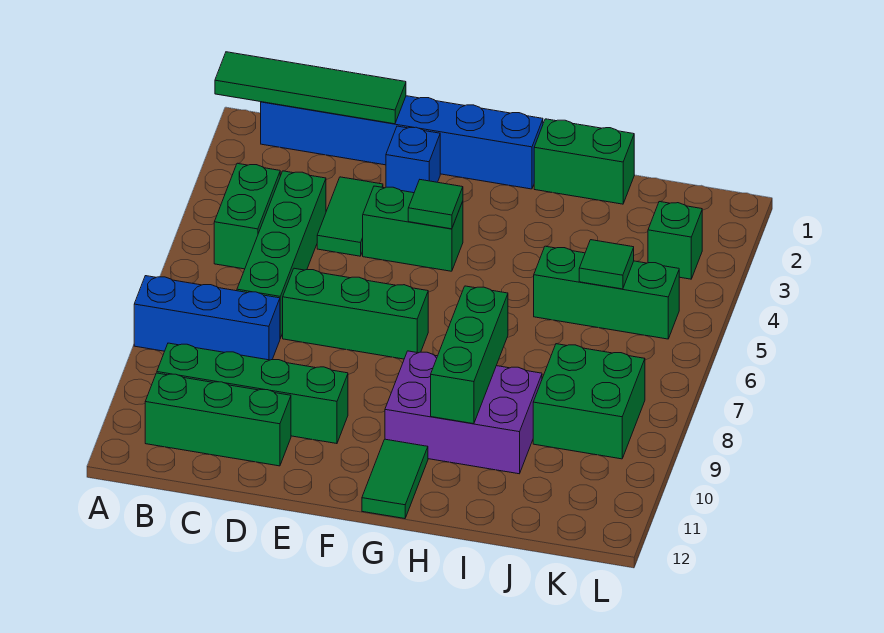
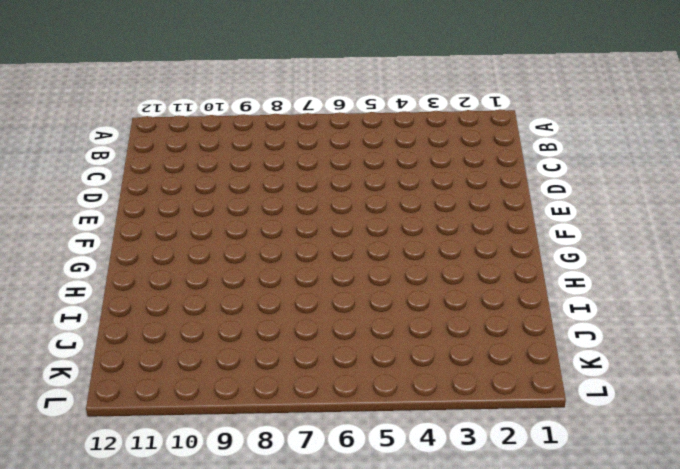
none -> blue 1x3 brick [134,276,280,360]
none -> blue 1x6 brick [261,96,543,189]
none -> green 1x2 brick [214,163,280,269]

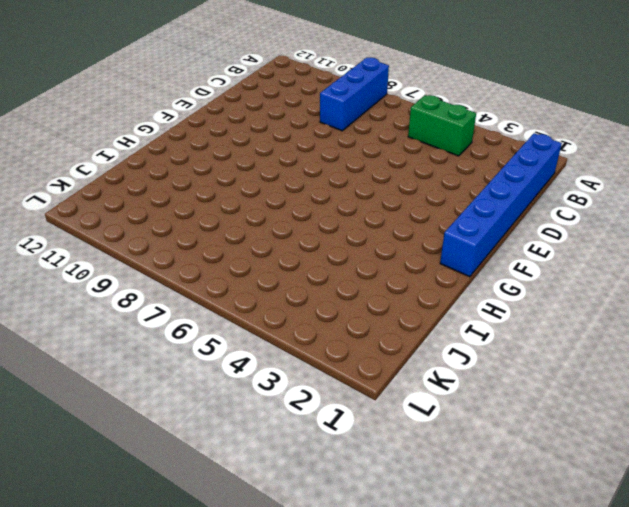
none -> green 1x4 brick [157,343,348,444]
none -> green 1x3 brick [145,373,291,466]
none -> green 1x4 brick [237,171,326,338]

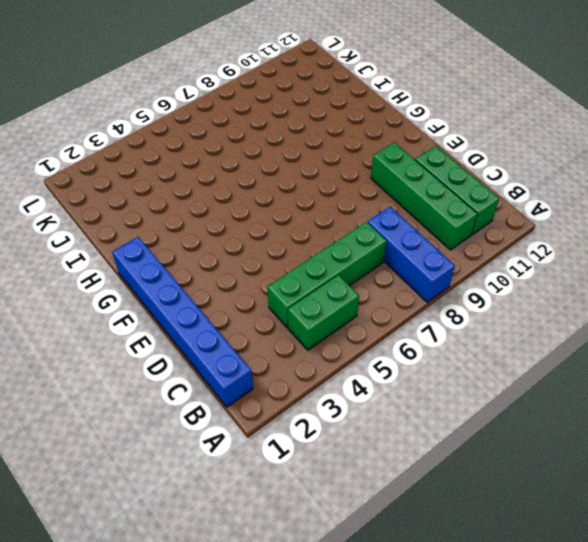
none -> green 1x2 tile [317,177,383,256]
none -> green 1x3 brick [283,268,428,359]
none -> blue 1x1 brick [386,126,440,193]

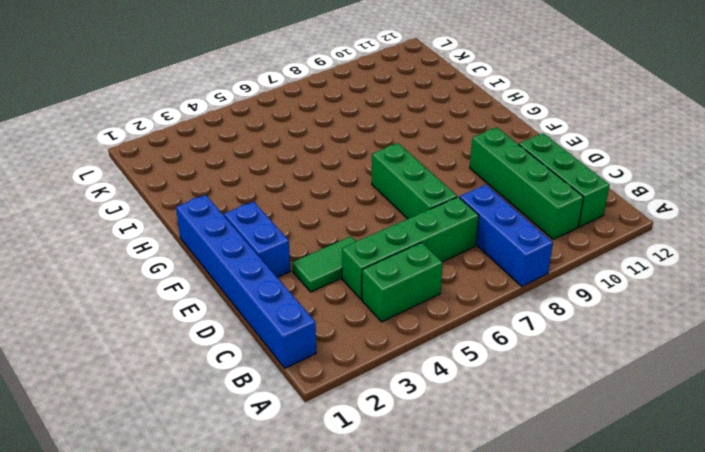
blue 1x2 brick [224,202,290,277] -> blue 1x1 brick [386,126,440,193]
none -> green 1x2 brick [363,186,463,271]
none -> purple 2x3 brick [385,351,542,474]
none -> green 1x2 tile [362,439,428,519]

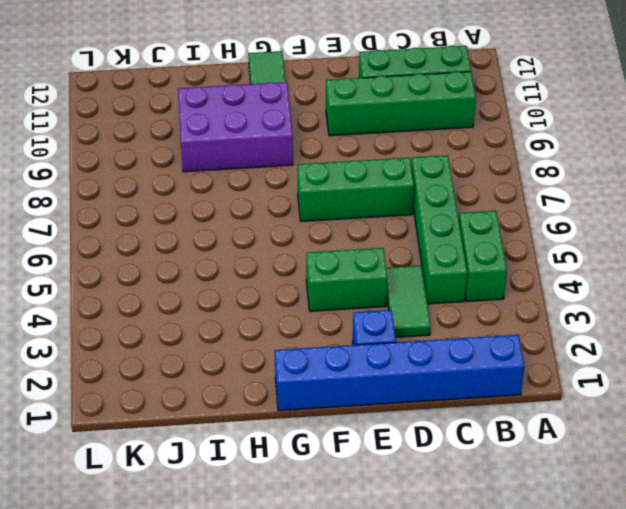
none -> blue 1x3 brick [134,276,280,360]
none -> green 1x2 brick [534,119,634,204]
none -> green 1x3 brick [534,246,679,339]

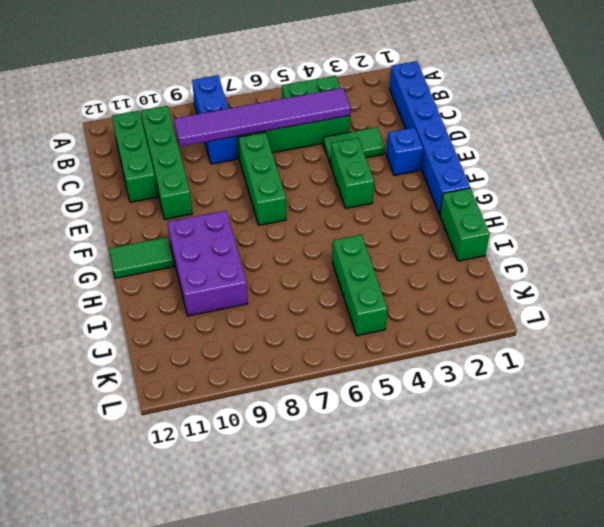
purple 1x6 tile [174,88,351,146] -> none
none -> green 2x2 brick [533,344,645,459]
none -> green 1x1 brick [648,202,702,279]
none -> green 1x4 tile [215,52,406,124]

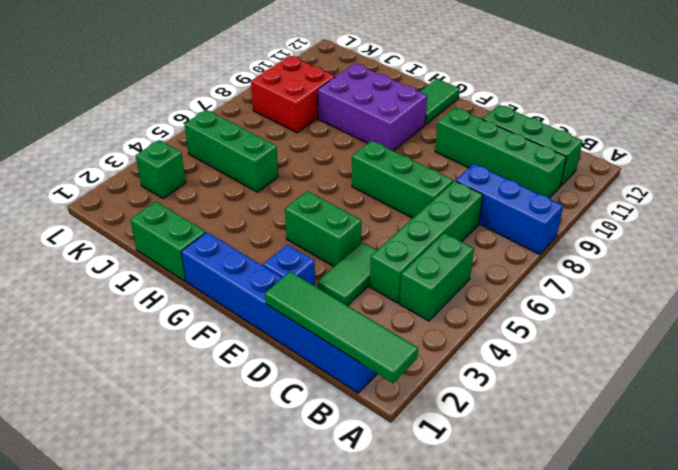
red 2x2 brick [251,56,335,133] -> green 2x2 brick [533,344,645,459]
none -> green 1x1 tile [408,180,463,229]
none -> green 1x3 brick [431,286,508,424]
none -> green 1x1 tile [579,240,634,289]

